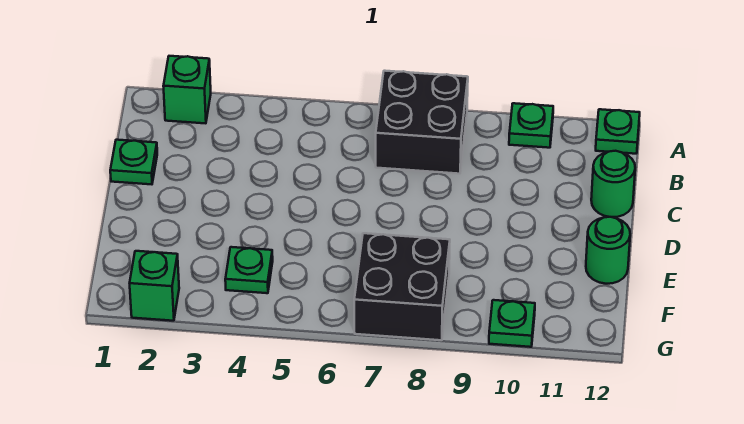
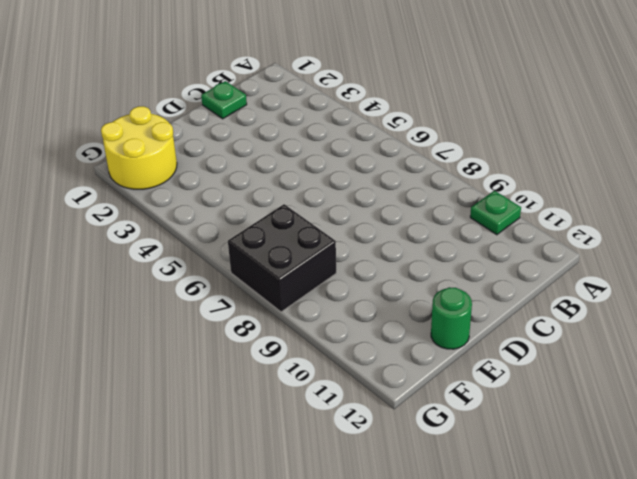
yellow 2x2 round brick [101,106,177,189] -> green 1x1 brick [130,251,179,321]
none -> green 1x1 brick [163,56,211,123]
none -> black 2x2 brick [376,71,468,174]

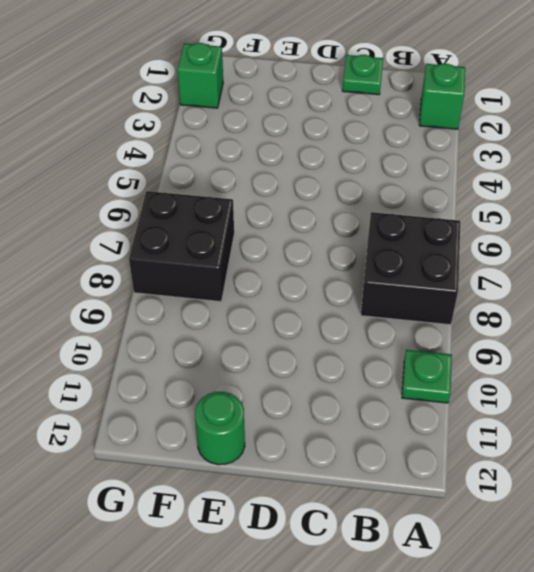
none -> green 1x1 plate [596,109,640,154]
none -> green 1x1 round brick [591,151,635,217]

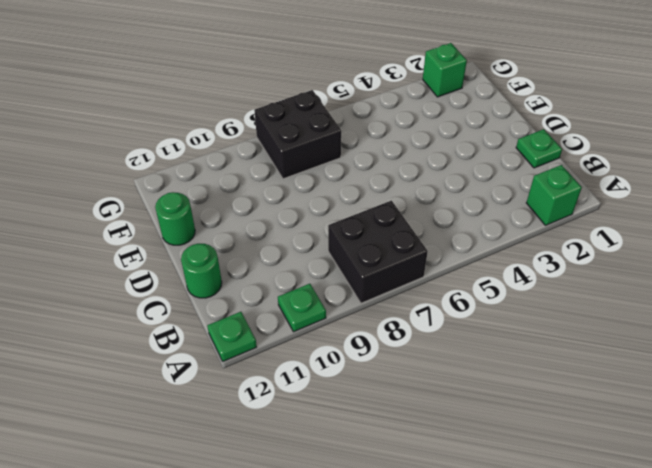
none -> green 1x1 plate [225,247,273,293]
none -> green 1x1 plate [489,300,535,347]

